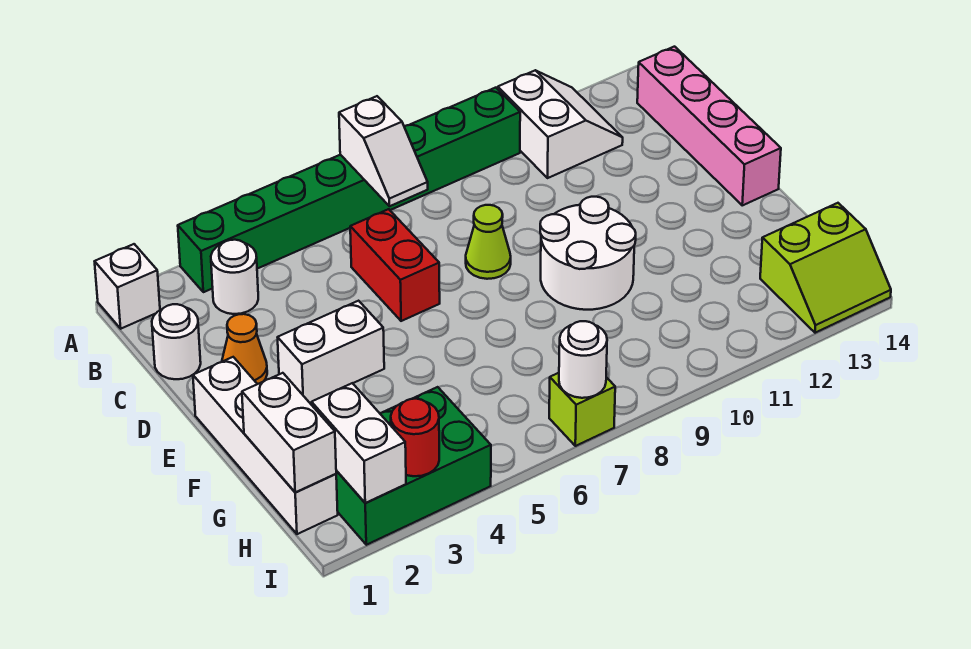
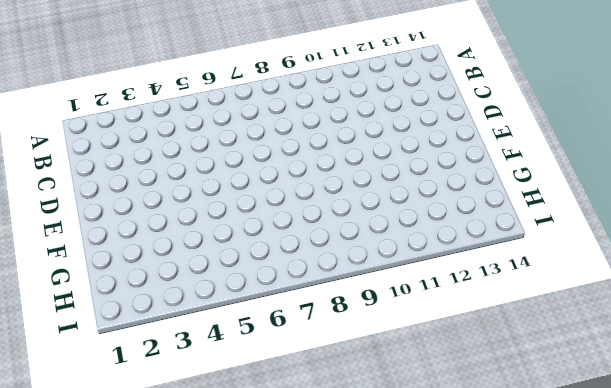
none -> white 1x1 brick [95,244,160,329]
none -> green 1x8 brick [178,88,520,292]
none -> white 2x2 slope [498,70,623,178]

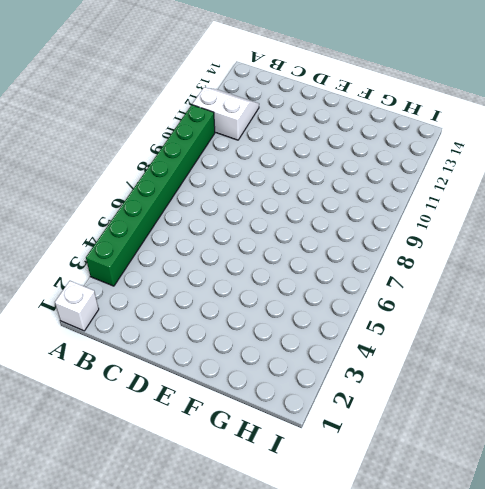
none -> white 1x1 round brick [211,240,258,314]
none -> pink 1x4 brick [637,47,781,205]
none -> white 1x1 round brick [152,304,201,379]

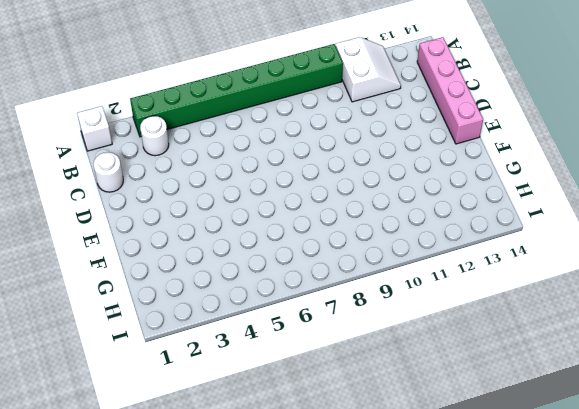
none -> red 1x2 brick [350,209,440,321]
none -> orange 1x1 cone [222,314,267,384]
none -> lime 1x1 cone [466,205,511,279]

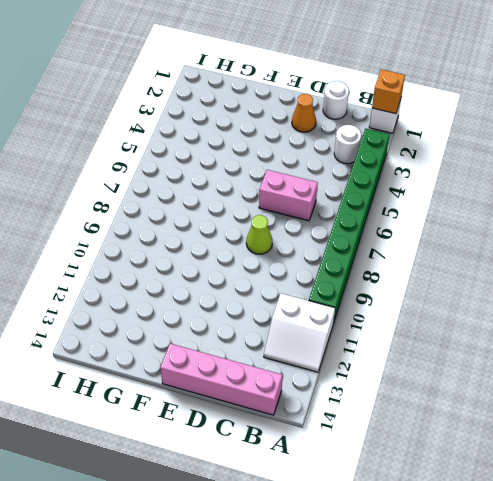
orange 1x1 brick [372,70,405,114] -> none
pink 1x2 brick [259,170,318,221] -> red 1x2 brick [350,209,440,321]
none -> white 1x4 brick [193,357,338,534]
none -> white 1x2 brick [278,301,384,403]
none -> white 2x2 round brick [540,197,636,310]

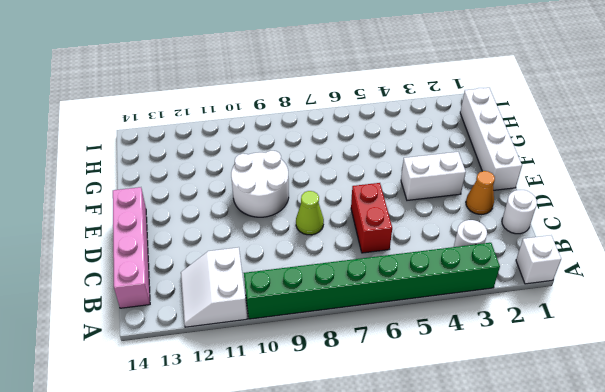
none -> green 2x3 brick [336,387,491,545]
none -> lime 2x2 slope [760,203,891,333]
none -> lime 1x1 brick [549,373,615,446]

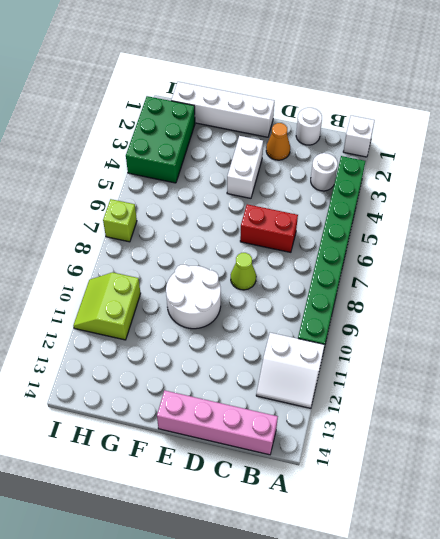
lime 2x2 slope [73,272,141,340] -> lime 2x2 slope moved to [760,203,891,333]
none -> white 1x2 slope [339,96,428,206]
none -> white 1x2 brick [242,373,336,492]
none -> white 1x2 brick [312,383,406,503]

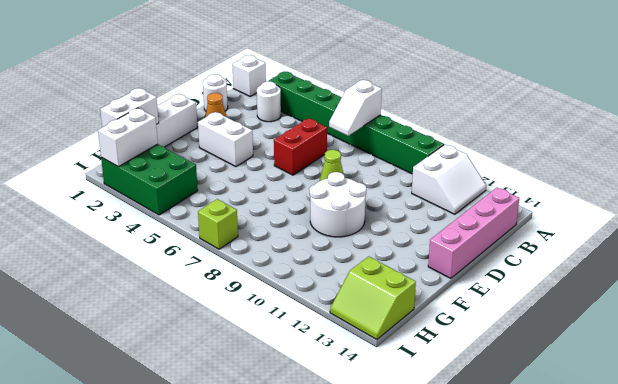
none -> red 1x1 round brick [391,399,439,476]
none -> white 1x1 round brick [559,321,607,398]

